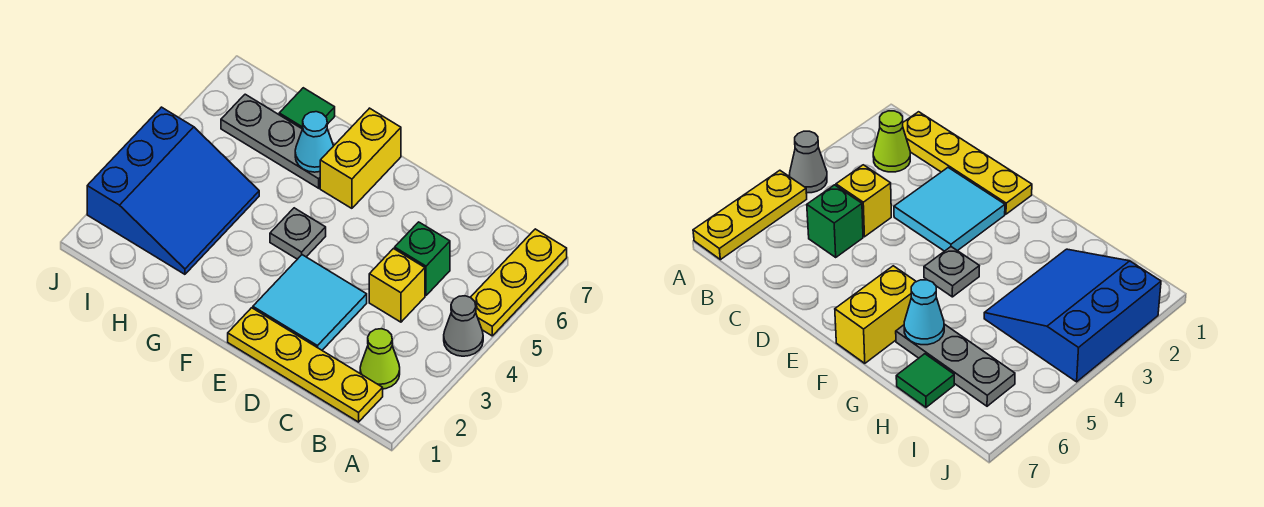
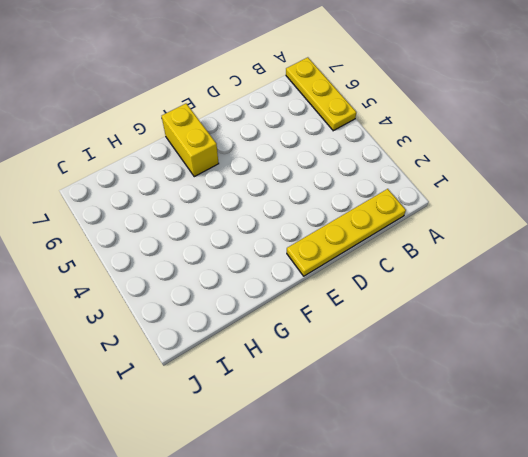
none -> grey 1x1 cone [444,296,483,356]
none -> lime 1x1 cone [360,329,400,389]
none -> yellow 1x1 brick [369,249,425,322]

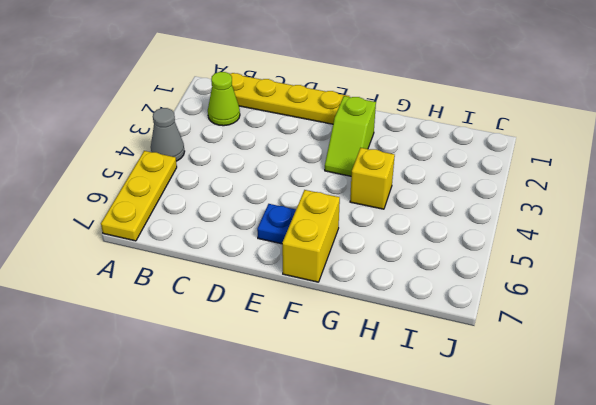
blue 1x1 plate [257,204,296,244] -> none
lime 1x2 slope [325,96,376,176] -> none
yellow 1x1 brick [350,148,395,209] -> yellow 1x1 brick moved to [369,249,425,322]
none -> green 1x1 brick [395,222,450,295]
none -> cyan 2x2 tile [253,255,367,350]
none -> grey 1x1 plate [270,208,326,259]

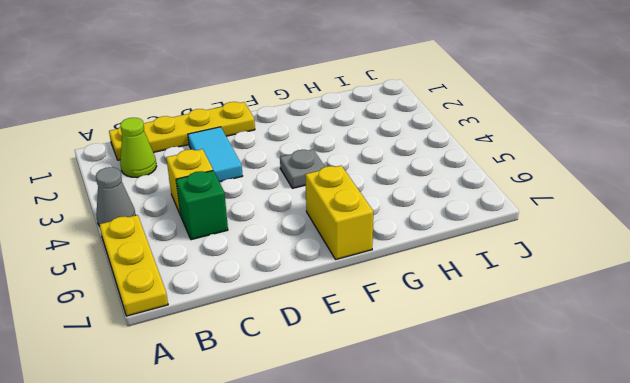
cyan 1x2 tile [188,127,243,182] -> cyan 2x2 tile [253,255,367,350]
none -> grey 1x3 plate [221,94,320,188]
none -> blue 3x3 slope [87,107,259,274]
none -> green 1x1 tile [279,88,335,129]

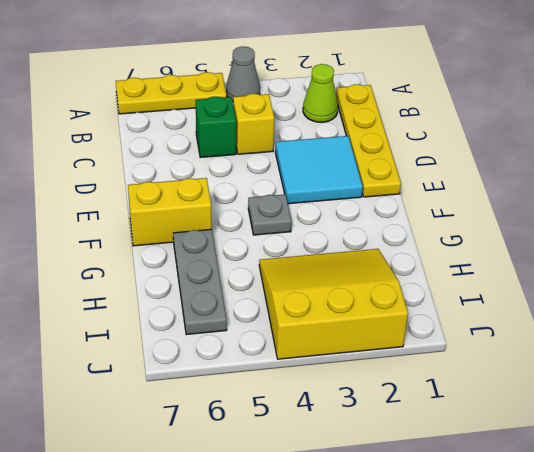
yellow 3x3 slope [259,249,408,359] -> blue 3x3 slope [87,107,259,274]
none -> green 1x1 tile [279,88,335,129]
none -> cyan 1x1 cone [295,112,333,172]

